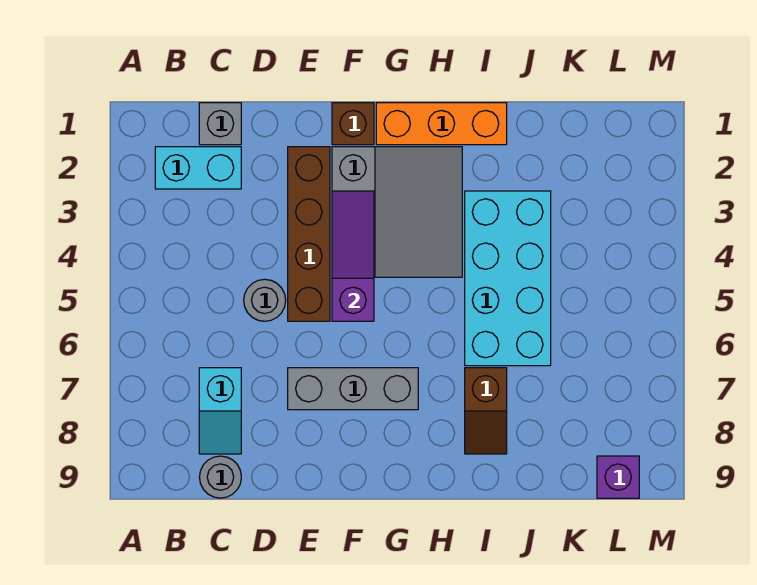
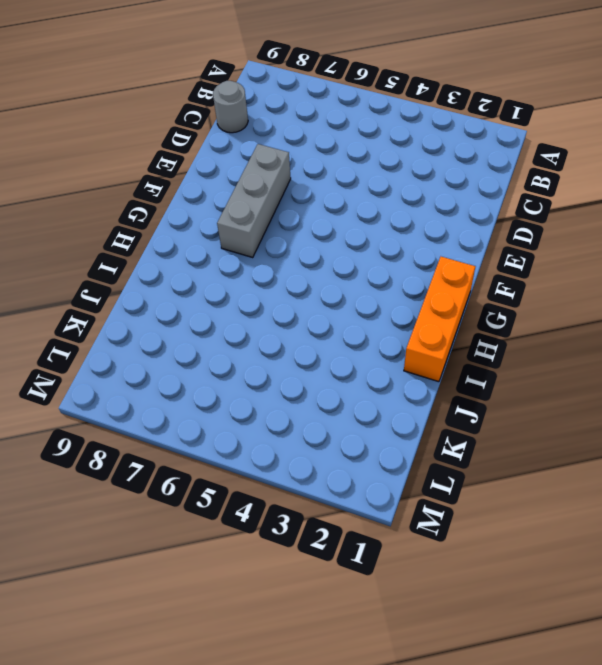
none -> cyan 1x2 brick [155,147,241,189]
none -> grey 1x1 brick [199,103,241,145]
none -> cyan 1x2 slope [199,368,241,454]

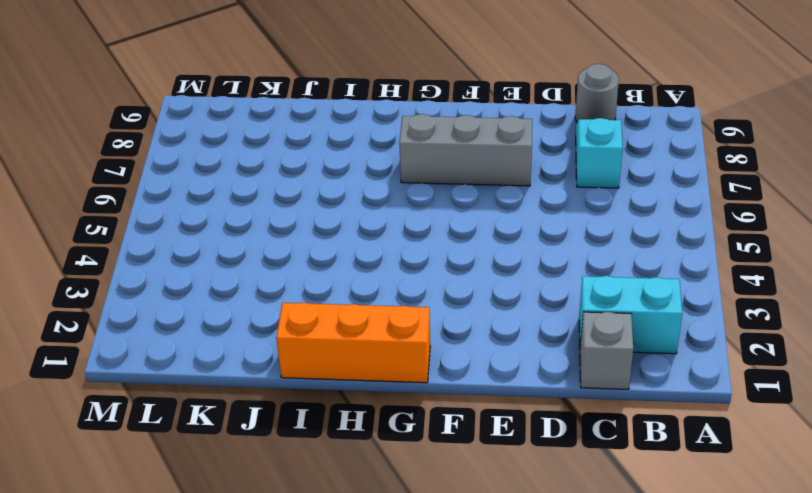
none -> grey 1x1 round brick [244,279,286,321]
none -> brown 1x4 brick [288,147,330,321]
none -> brown 1x1 brick [332,103,374,145]

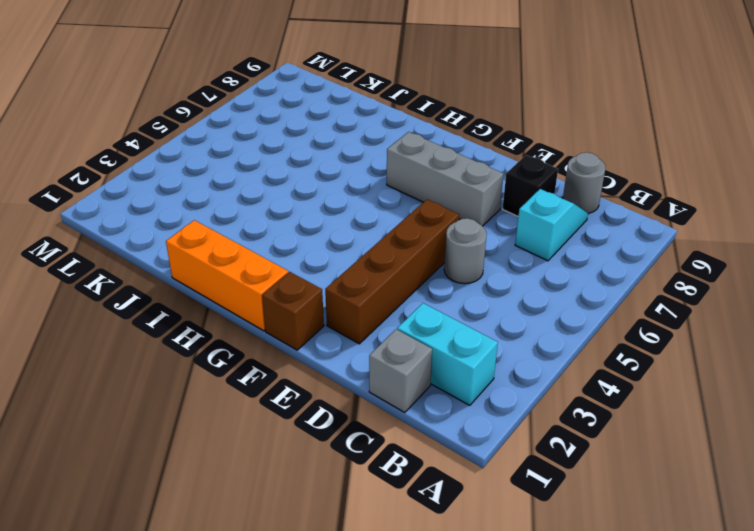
black 1x1 brick [503,155,558,216] -> none
none -> grey 3x3 slope [332,147,462,277]
none -> cyan 2x4 brick [465,191,551,366]
none -> brown 1x2 slope [465,368,507,454]

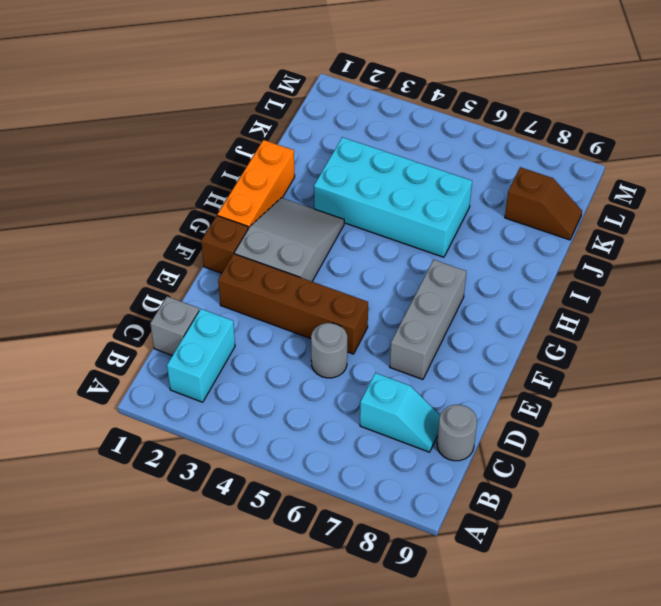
grey 2x3 slope [234,198,344,281] -> grey 3x3 slope [332,147,462,277]
brown 1x2 slope [505,167,582,240] -> brown 1x2 slope moved to [465,368,507,454]
none -> purple 1x1 brick [597,456,639,498]
none -> purple 1x3 slope [332,191,374,321]

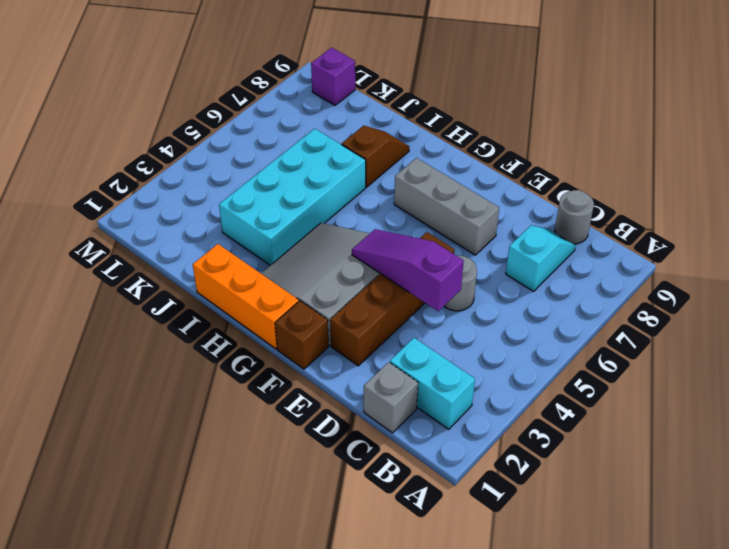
purple 1x3 slope [352,229,464,311] -> purple 1x3 slope turned to [332,191,374,321]

